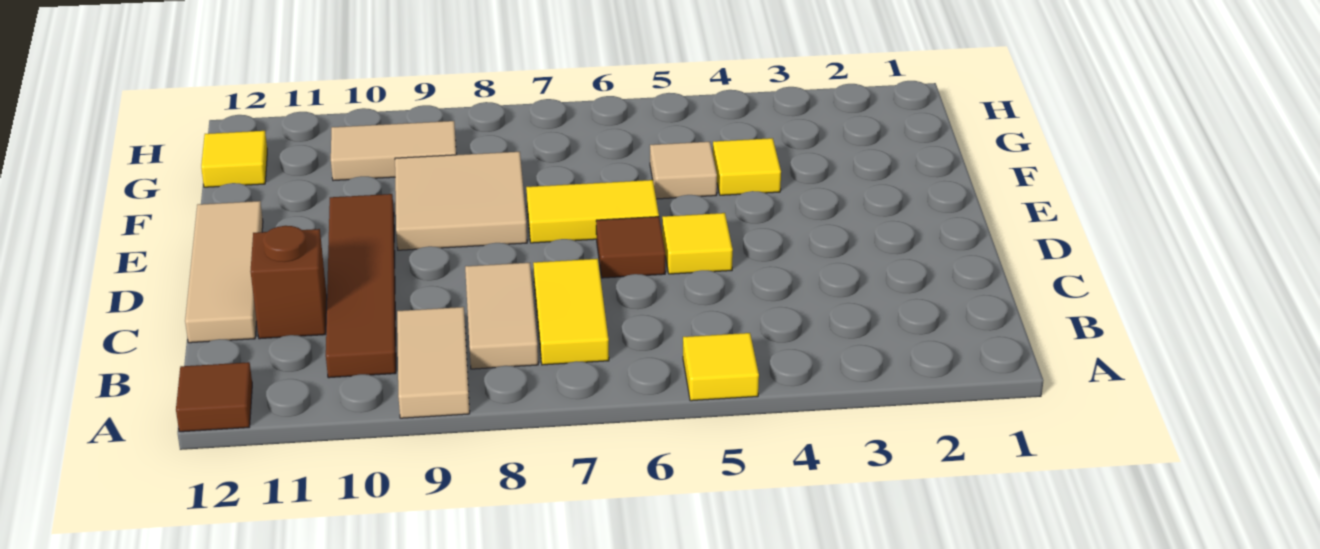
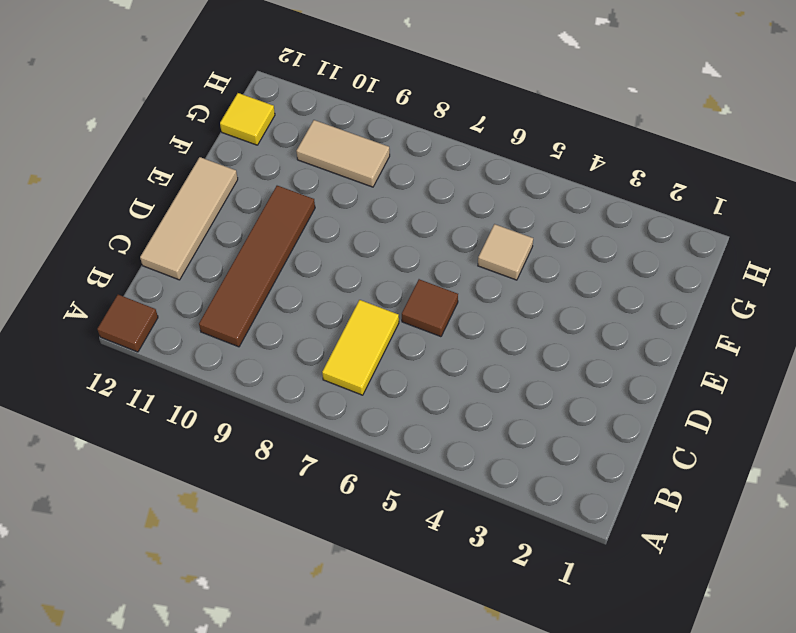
none -> yellow 1x1 tile [683,333,759,401]
none -> tan 1x2 tile [397,307,470,418]
none -> tan 1x2 tile [465,263,538,369]

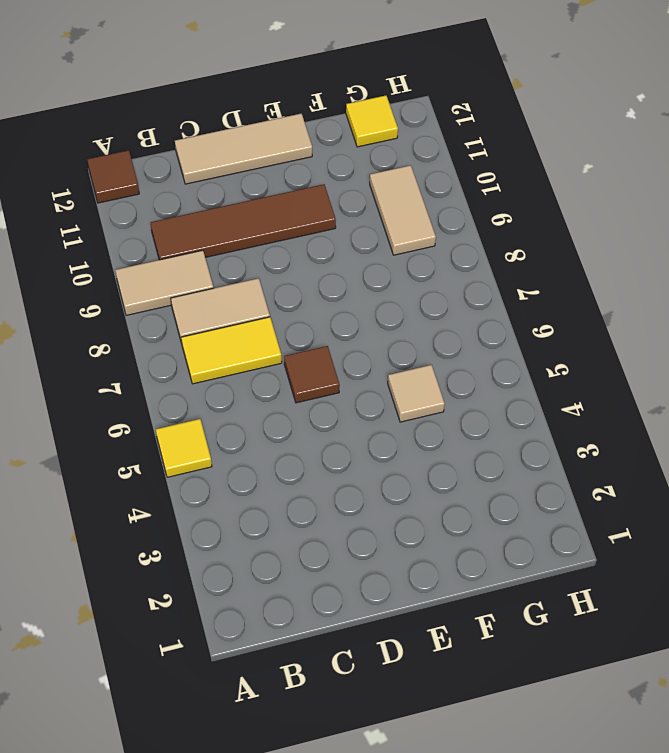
none -> brown 1x1 brick [251,226,327,339]
none -> yellow 1x1 tile [662,213,733,274]
none -> yellow 1x2 tile [526,180,659,243]

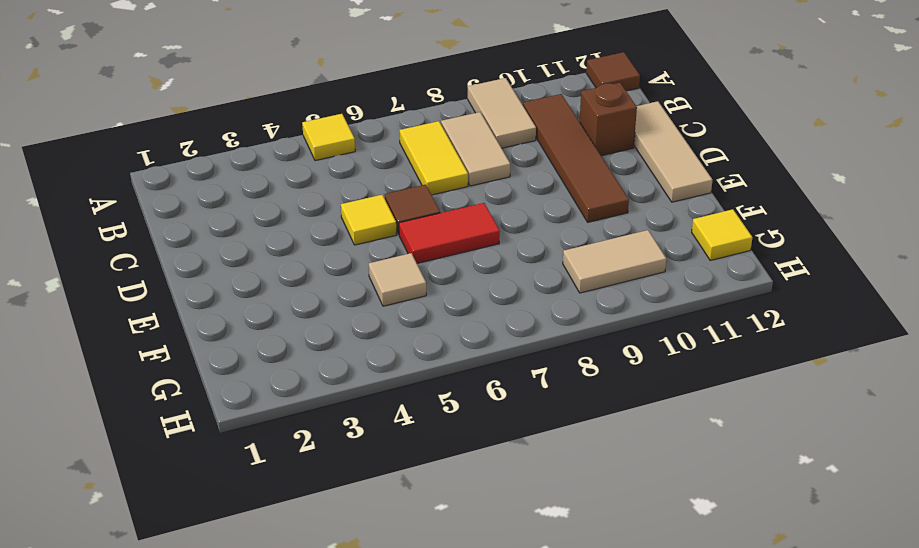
red 1x2 tile [399,203,500,263] -> yellow 1x2 tile [526,180,659,243]
none -> tan 2x2 tile [395,152,527,250]
none -> yellow 1x1 tile [713,138,781,195]

